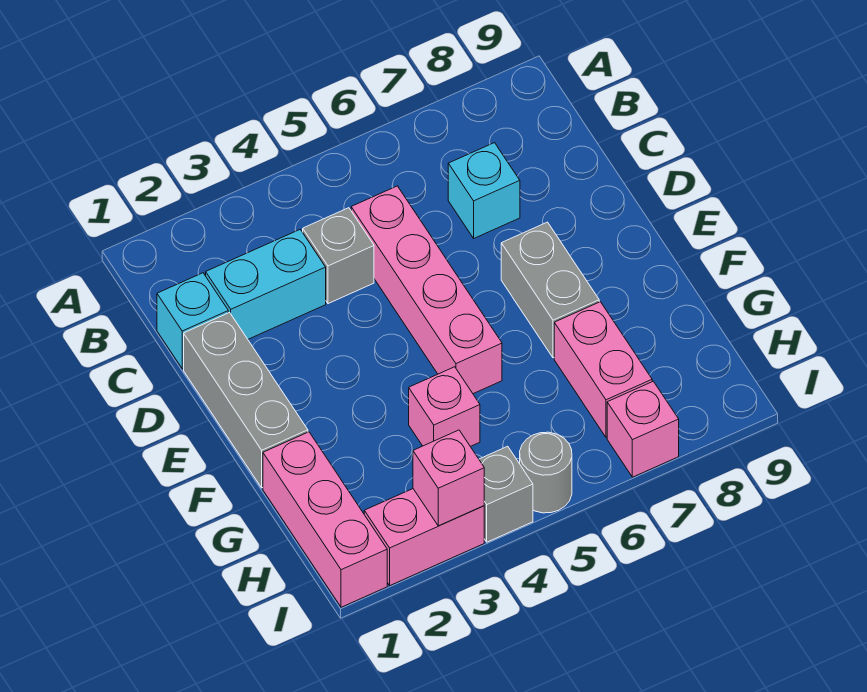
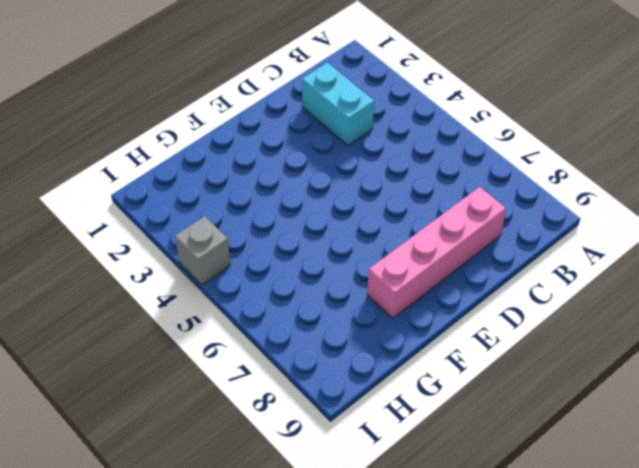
pink 1x4 brick [367,187,506,318] -> pink 1x4 brick moved to [351,186,502,394]
none -> cyan 1x1 brick [157,273,228,369]
none -> grey 1x1 brick [303,208,374,304]
none -> cyan 1x1 brick [448,143,520,238]

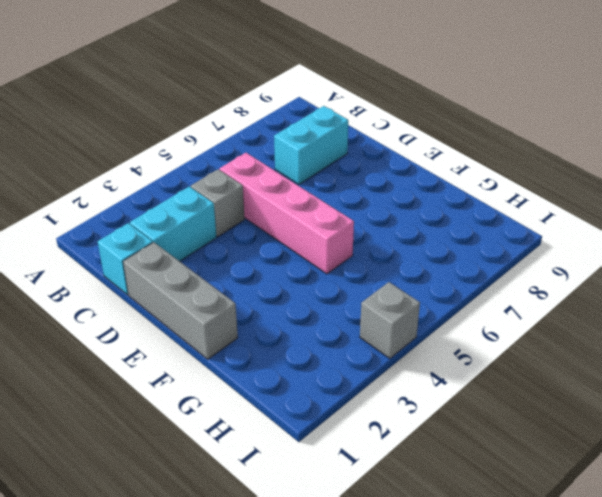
cyan 1x2 brick [274,106,348,184] -> cyan 1x1 brick [448,143,520,238]
none -> grey 1x2 brick [501,222,599,358]
none -> pink 1x3 brick [263,432,387,607]
none -> pink 1x1 brick [409,367,480,447]

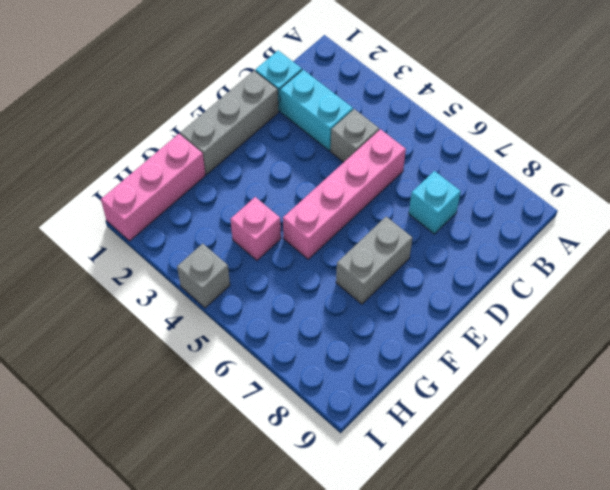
none -> pink 1x2 brick [554,302,652,437]
none -> pink 1x2 brick [364,489,484,585]
none -> grey 1x1 round brick [520,432,572,513]

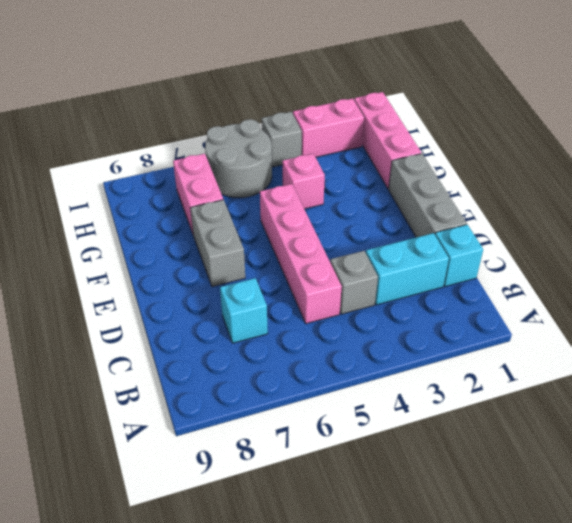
grey 2x2 round brick [205,119,272,198] -> grey 1x1 round brick [520,432,572,513]
none -> pink 1x1 brick [607,381,679,477]
none -> pink 1x1 brick [413,430,484,526]

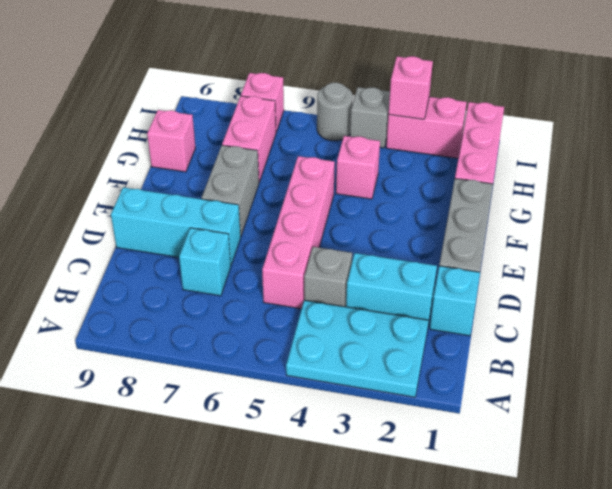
cyan 2x3 plate [286,300,429,397] -> none
cyan 1x3 brick [111,187,241,265] -> none
pink 1x1 brick [147,110,196,172] -> none

